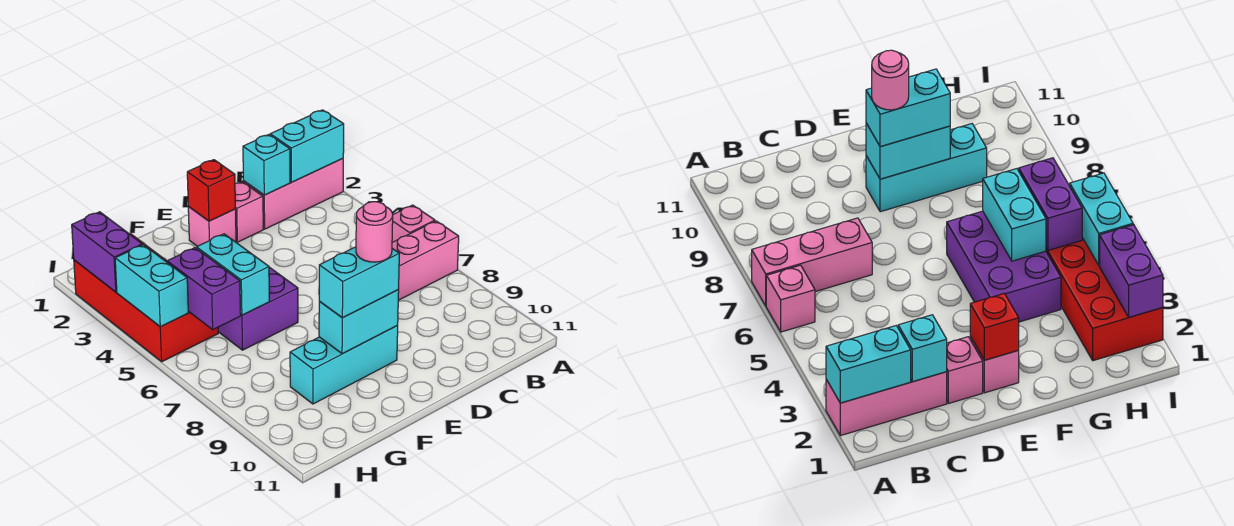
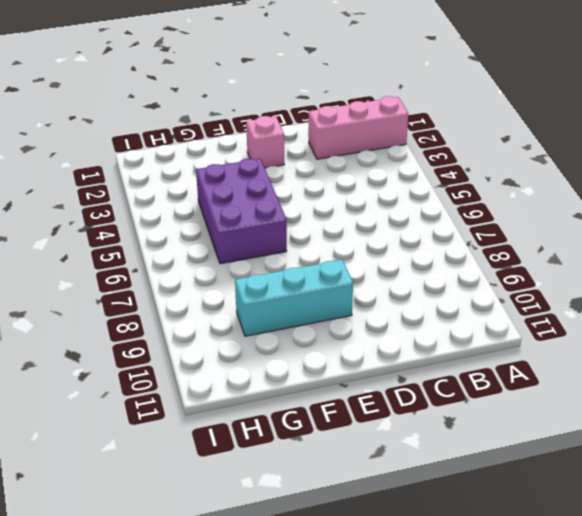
none -> pink 1x1 brick [392,205,435,242]
none -> pink 1x3 brick [392,221,459,300]
none -> pink 1x1 brick [235,182,263,242]

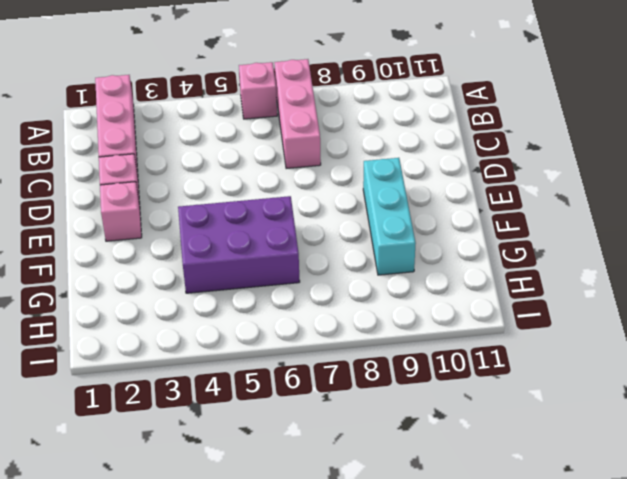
none -> red 2x4 brick [74,234,218,362]
none -> cyan 1x2 brick [270,110,344,182]
none -> cyan 1x1 brick [243,135,290,195]

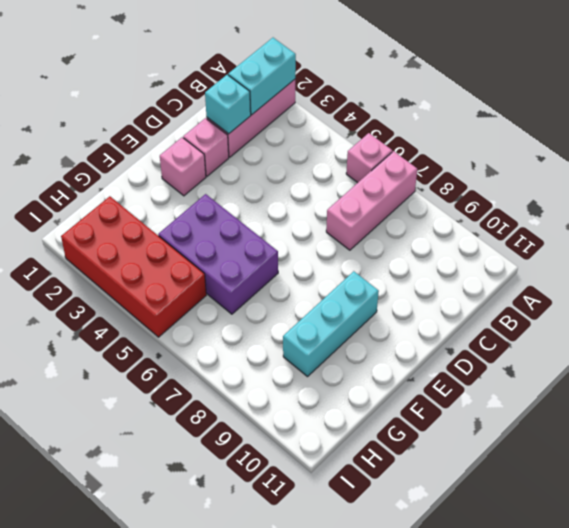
none -> red 1x1 brick [187,160,235,221]
none -> cyan 1x2 brick [319,290,399,354]
none -> cyan 1x2 brick [197,234,269,315]

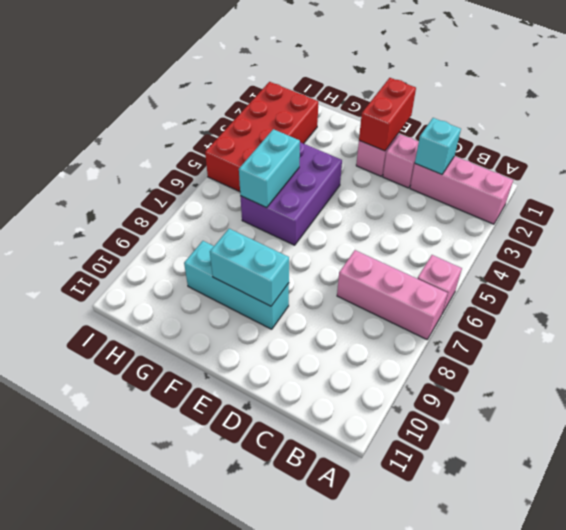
red 1x2 brick [359,78,416,151] -> red 1x1 brick [187,160,235,221]
none -> cyan 1x2 brick [270,110,344,182]
none -> purple 1x2 brick [167,248,241,329]
none -> purple 1x2 brick [72,212,142,292]

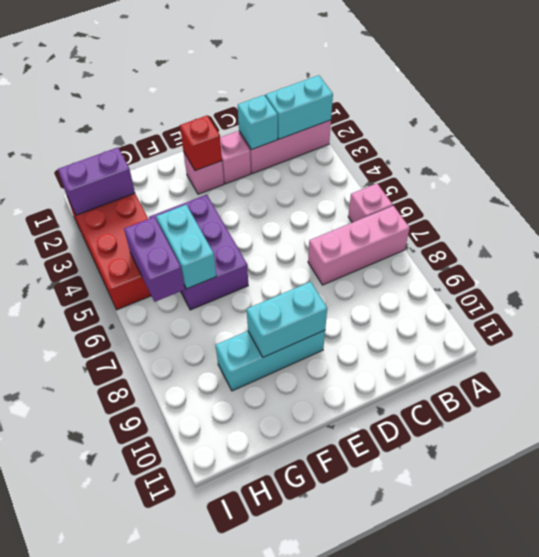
purple 1x2 brick [58,148,135,215] -> purple 1x2 brick turned to [72,212,142,292]
none -> cyan 1x2 brick [115,245,188,327]
none -> cyan 1x2 brick [319,247,399,318]
none -> pink 1x1 round brick [356,202,393,262]

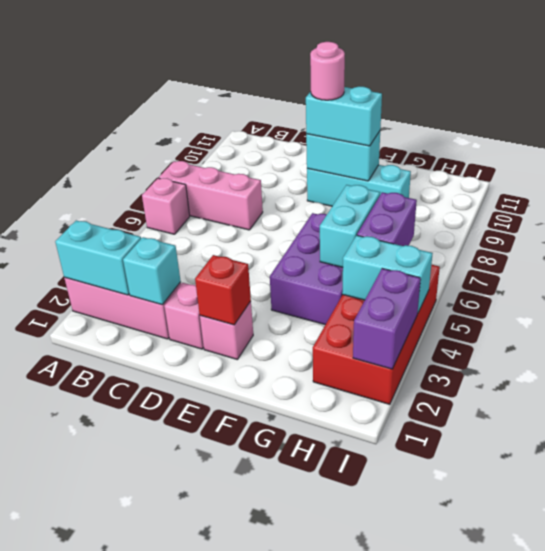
cyan 1x2 brick [342,235,433,314] -> cyan 1x2 brick turned to [115,245,188,327]

